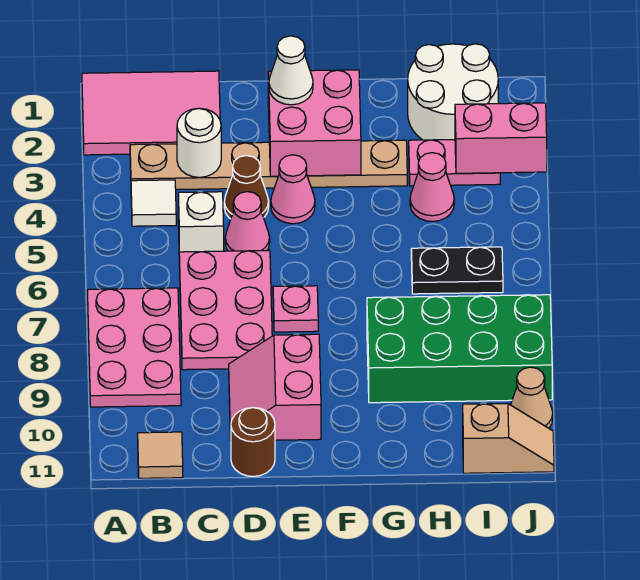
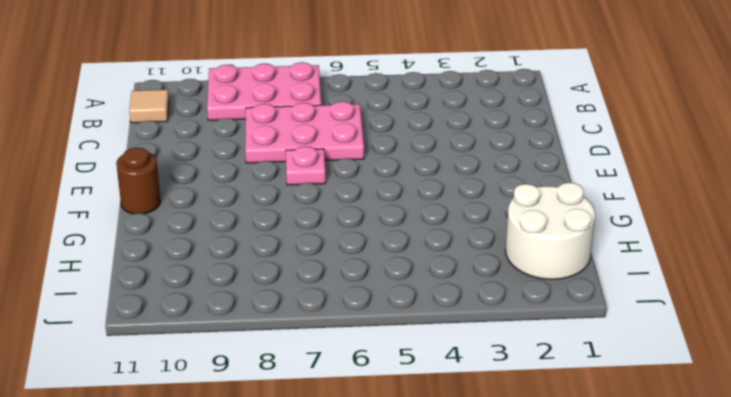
brown 1x1 round brick [116,147,161,214] -> brown 1x1 round brick moved to [231,408,275,477]
none -> pink 2x3 tile [82,71,220,155]
none -> tan 1x6 plate [130,140,407,190]
none -> white 1x1 tile [131,180,176,226]

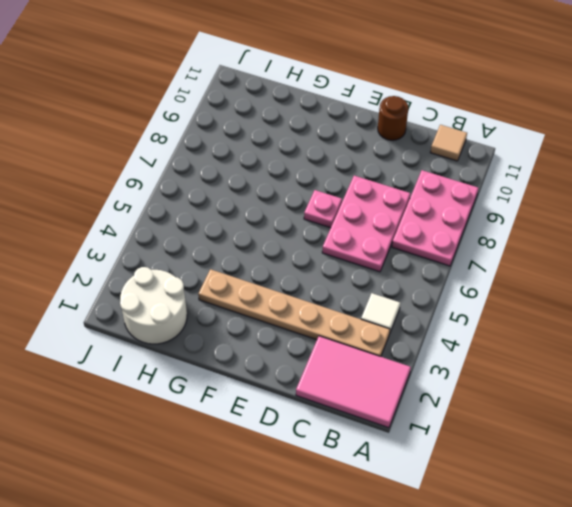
none -> white 1x1 brick [178,192,224,252]
none -> brown 1x1 cone [224,156,269,219]
none -> pink 1x1 cone [225,192,270,251]

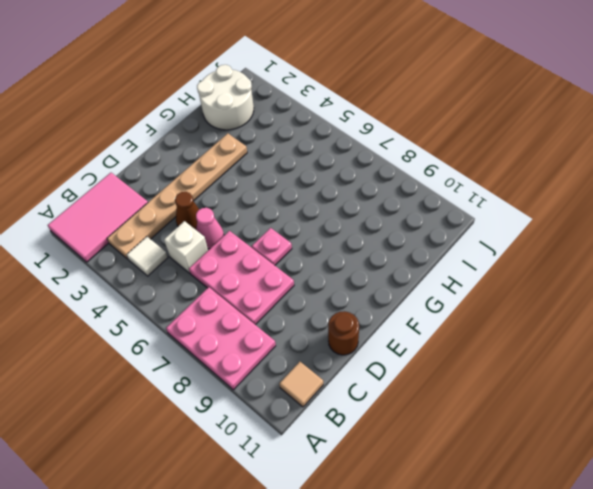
none -> pink 2x2 slope [229,334,321,441]
none -> pink 1x1 cone [271,155,315,224]
none -> green 2x4 brick [367,295,552,403]

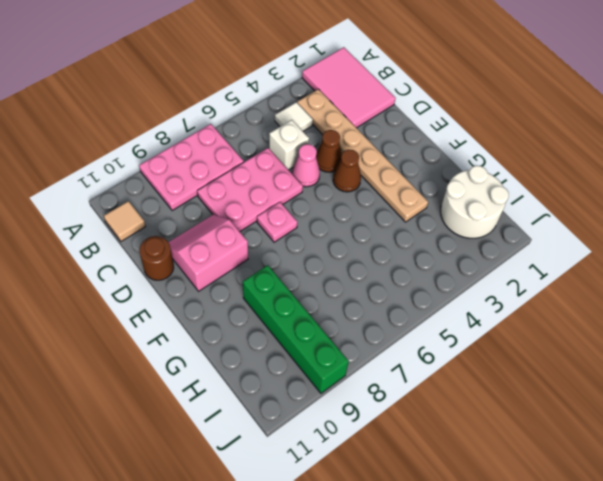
brown 1x1 cone [333,150,361,192] -> pink 1x1 cone [271,155,315,224]
green 1x4 brick [243,265,349,393] -> green 2x4 brick [367,295,552,403]
none -> pink 1x2 plate [409,139,500,186]
none -> pink 1x1 cone [410,153,454,222]
none -> black 1x2 plate [411,247,503,294]

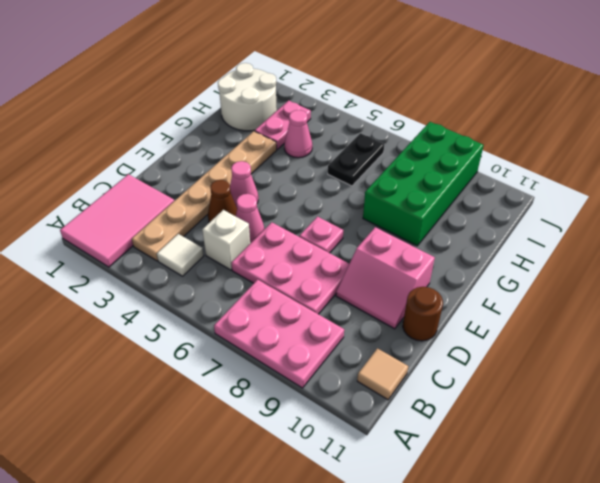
none -> tan 1x2 slope [463,403,554,473]
none -> tan 1x1 cone [511,367,553,428]
none -> white 1x1 round brick [177,108,221,177]

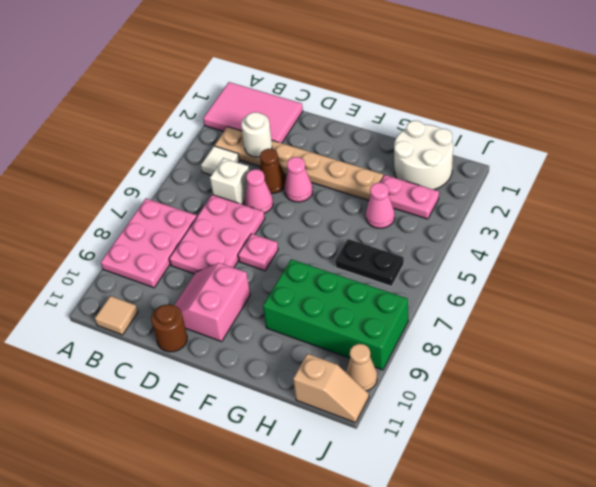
none -> pink 2x2 brick [268,70,361,176]
none -> pink 1x2 brick [455,103,547,173]
none -> white 1x1 cone [269,36,313,105]

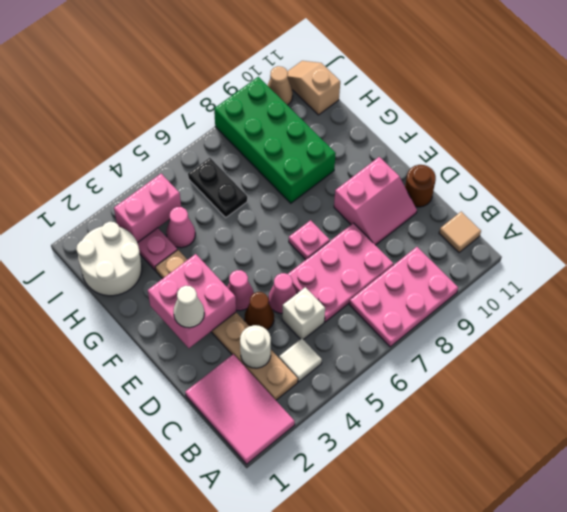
pink 1x2 brick [114,174,181,243] -> pink 1x2 brick turned to [455,103,547,173]

